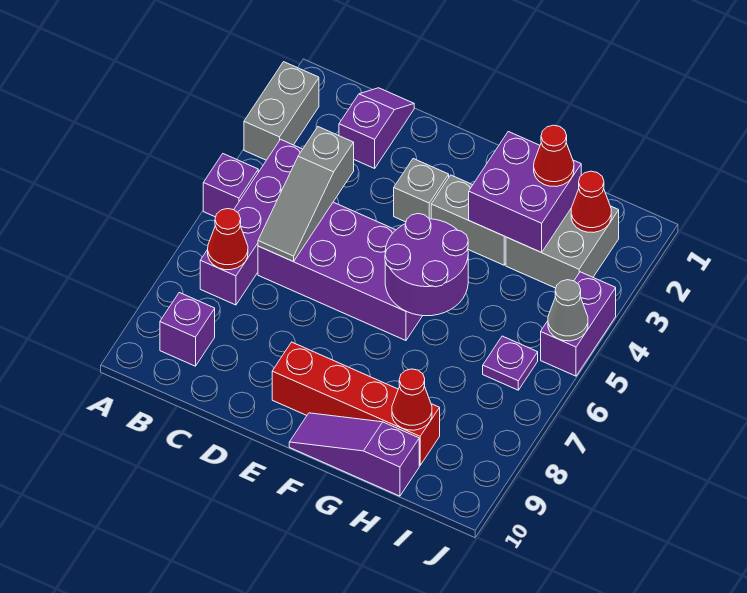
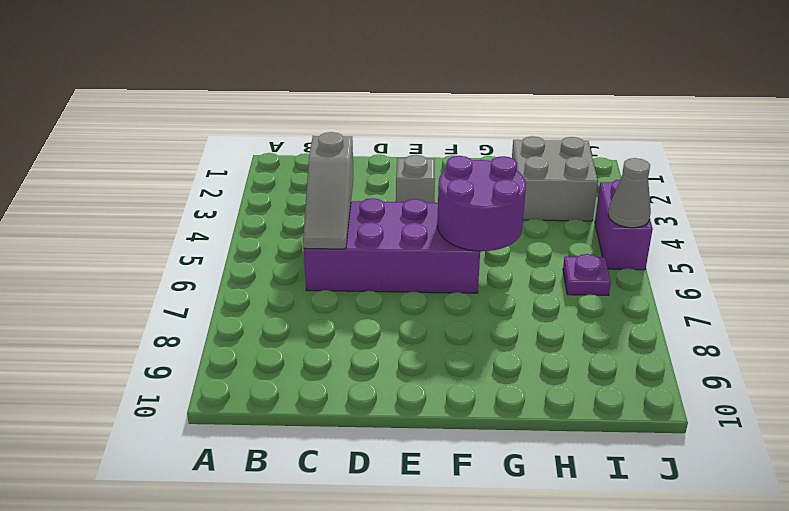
none -> grey 1x2 brick [244,62,319,160]
none -> purple 1x1 brick [203,154,258,217]
none -> purple 1x4 brick [200,139,303,305]

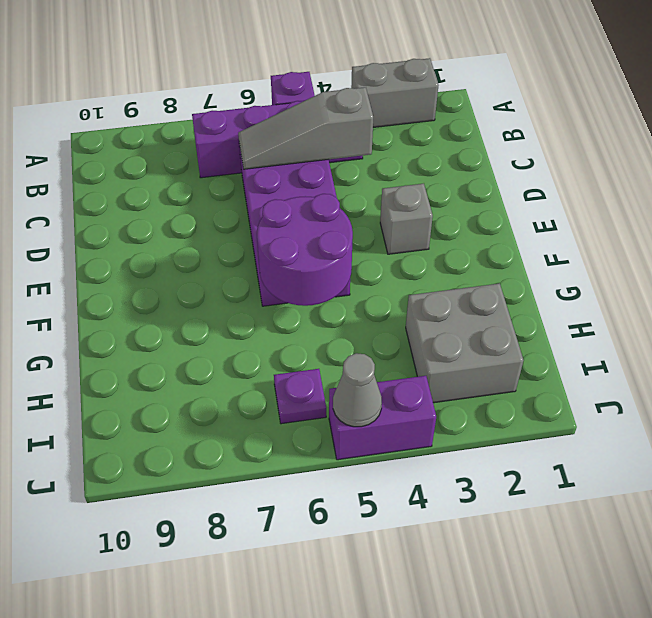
none -> purple 1x1 brick [160,293,215,366]
none -> purple 1x2 slope [339,88,414,168]
none -> red 1x4 brick [272,342,440,465]

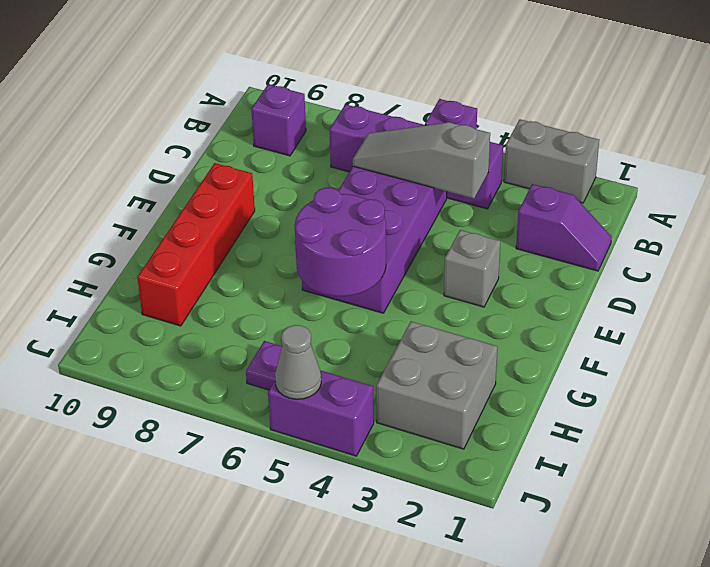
none -> grey 1x2 brick [431,175,506,265]
none -> purple 1x3 slope [289,413,419,496]
none -> red 1x1 cone [208,209,248,270]

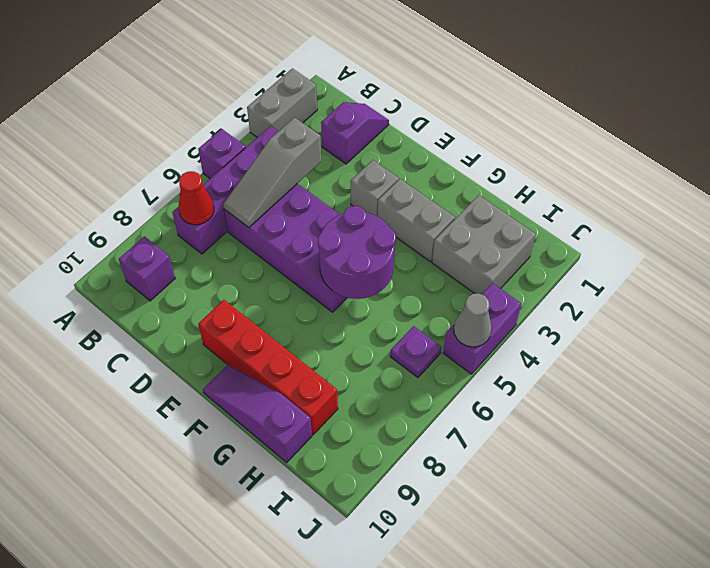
none -> purple 2x2 brick [469,132,581,252]
none -> red 1x1 cone [392,369,432,430]
none -> red 1x1 cone [571,171,611,233]

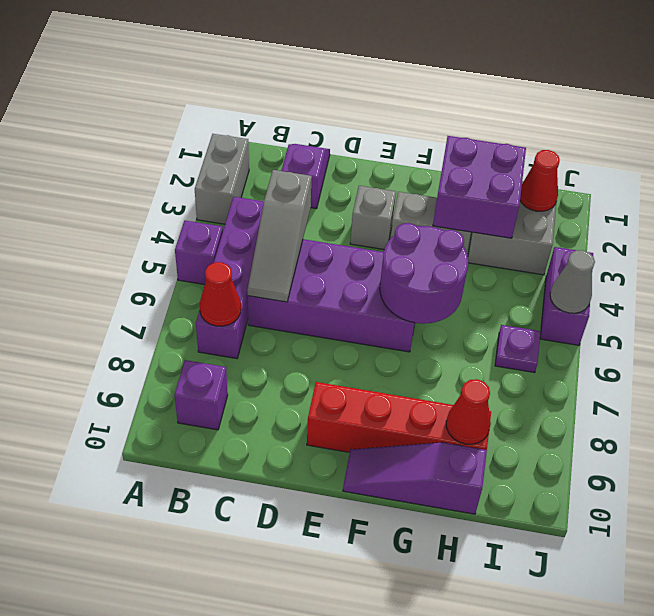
none -> red 1x1 cone [534,125,574,187]

